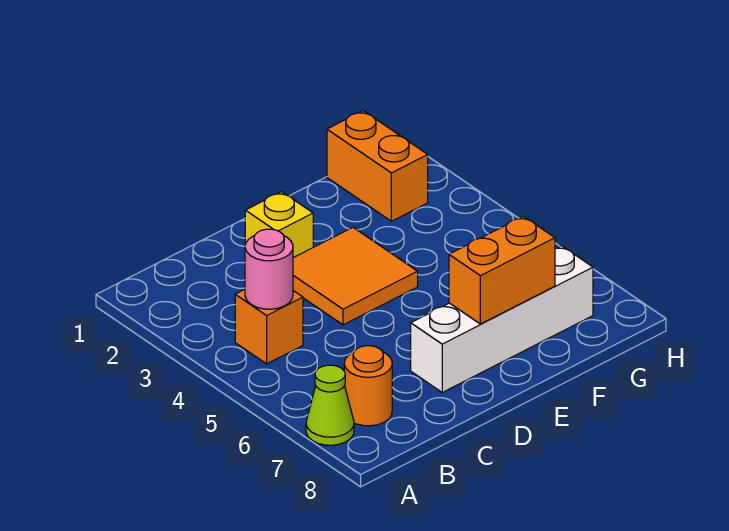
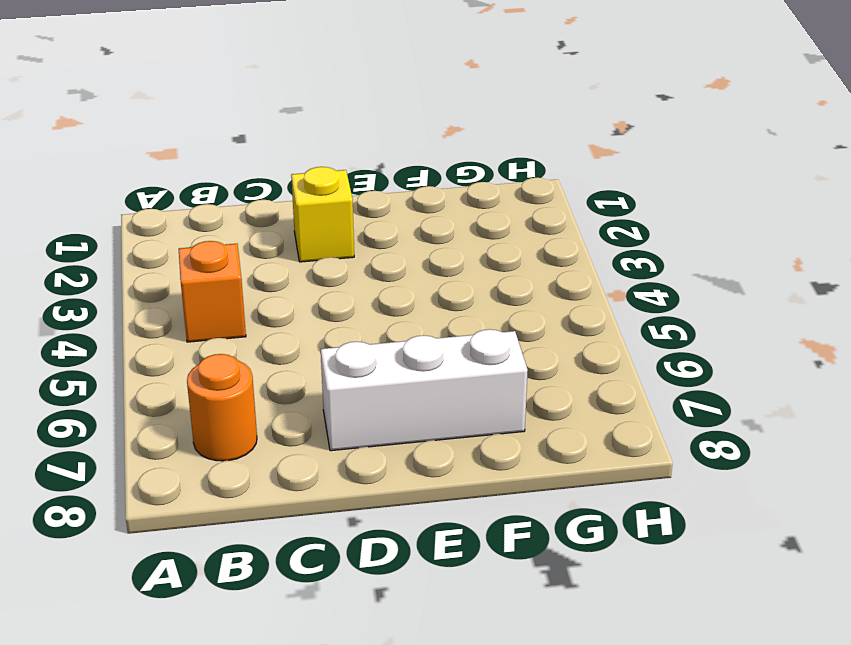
white 1x3 brick [321,329,528,451] -> white 1x4 brick [411,246,593,392]
none -> lime 1x1 cone [306,365,354,445]
none -> orange 2x2 tile [293,227,418,325]

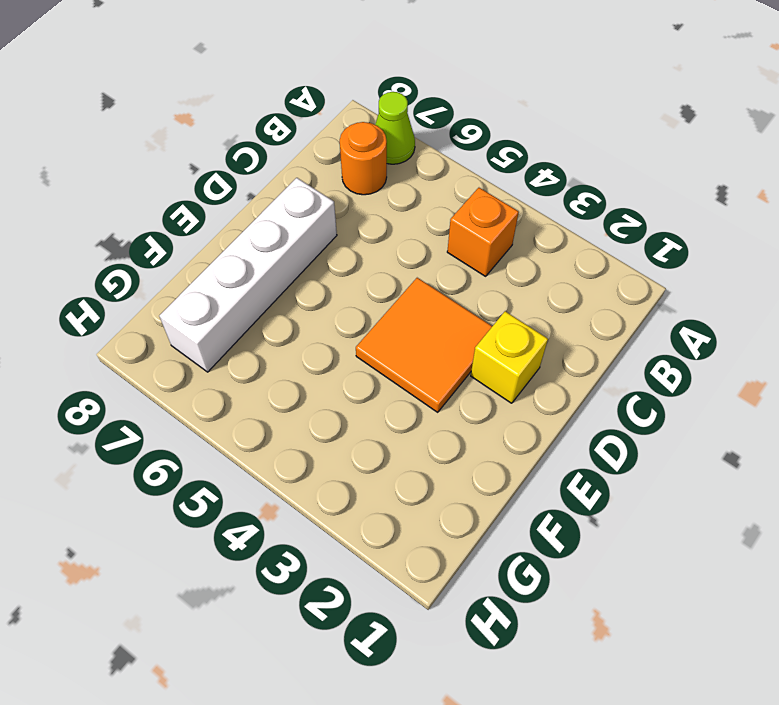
none -> orange 1x2 brick [327,111,428,221]
none -> pink 1x1 round brick [245,229,293,309]

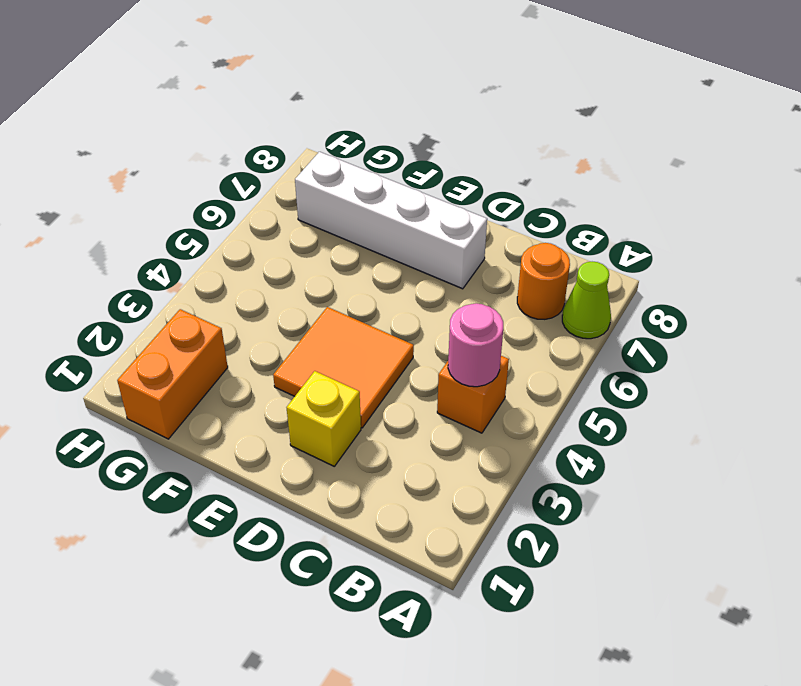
none -> orange 1x2 brick [449,216,555,324]

